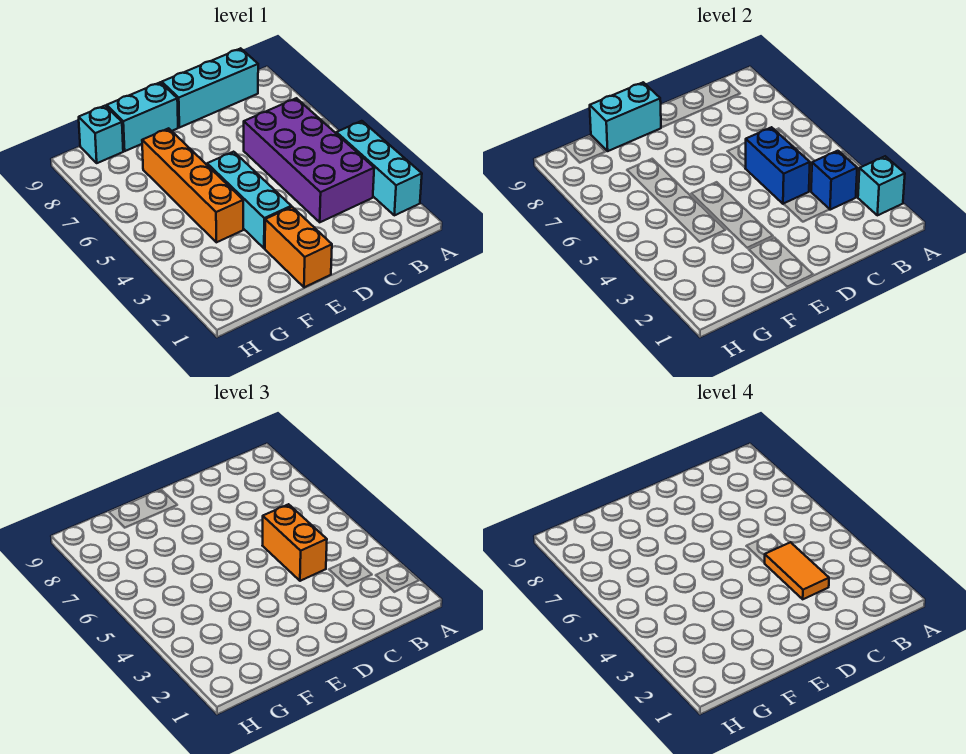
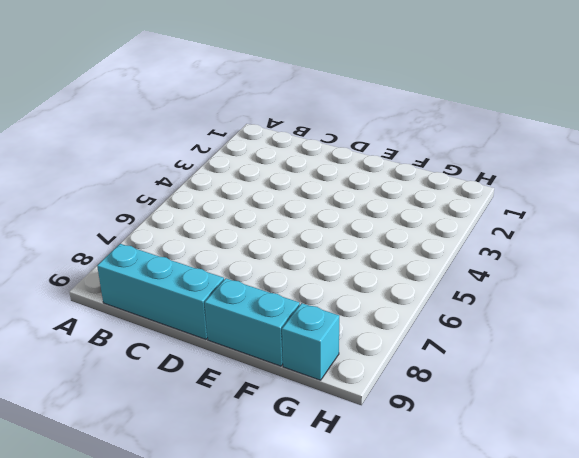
none -> cyan 1x3 brick [336,121,422,215]
none -> purple 2x4 brick [244,98,374,222]
none -> orange 1x2 brick [265,207,332,287]

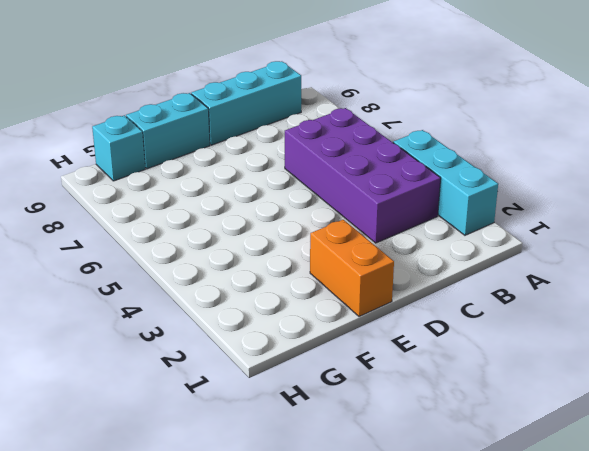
none -> cyan 1x3 brick [207,152,291,248]
none -> orange 1x4 brick [142,128,243,242]
none -> cyan 1x1 brick [858,156,905,215]

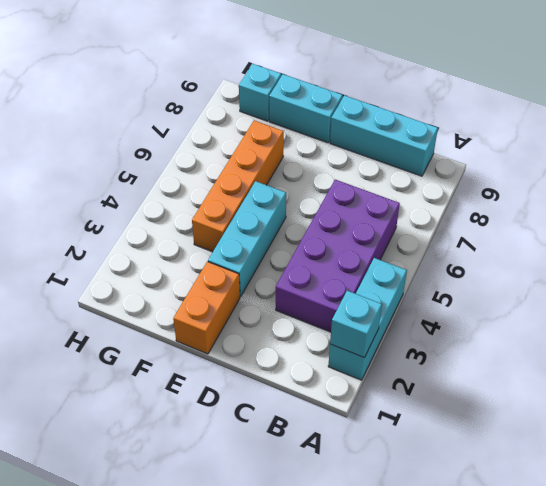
none -> blue 1x1 brick [811,151,857,210]
none -> blue 1x2 brick [745,127,810,204]
none -> cyan 1x2 brick [590,82,661,151]

